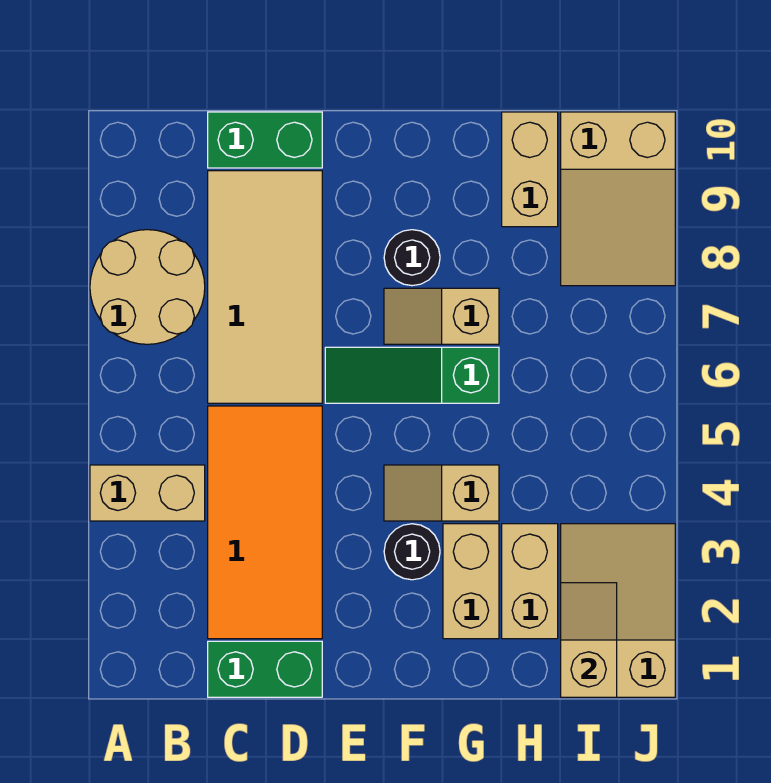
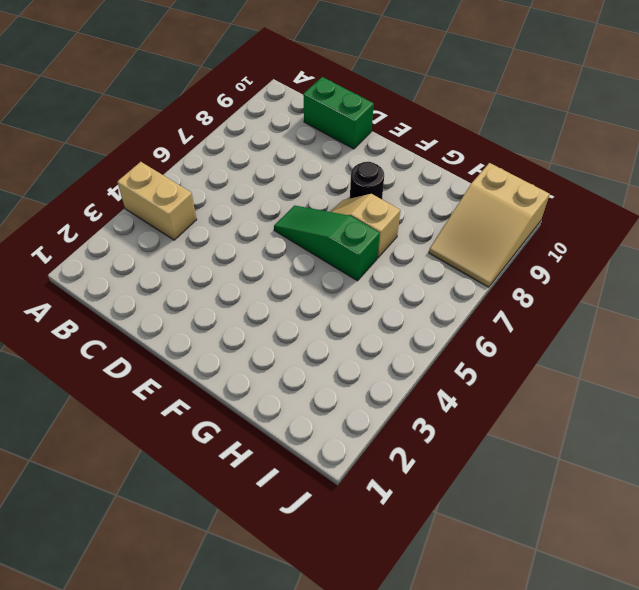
none -> tan 2x2 round brick [90,230,205,344]
none -> green 1x2 brick [208,641,322,697]
none -> orange 2x4 tile [208,406,322,639]

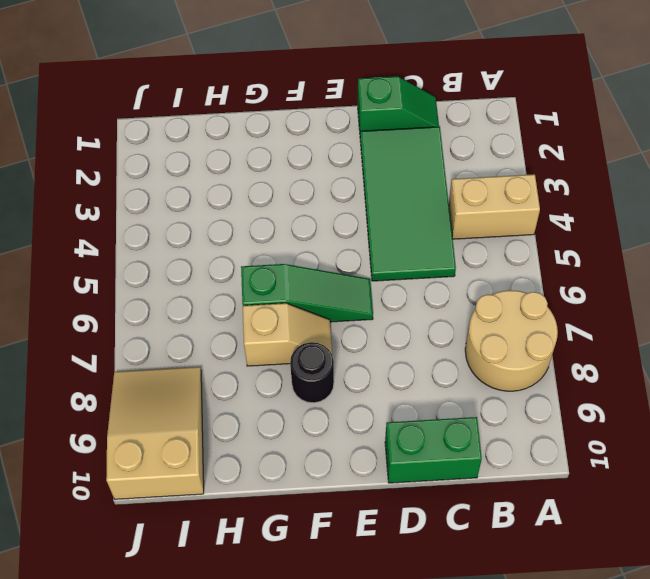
green 1x2 slope [358,76,439,131] -> green 1x2 brick [208,641,322,697]
green 2x4 tile [360,127,456,281] -> orange 2x4 tile [208,406,322,639]
none -> tan 2x4 tile [208,171,322,403]
none -> black 1x1 round brick [384,524,440,580]
none -> tan 1x2 slope [384,465,499,521]

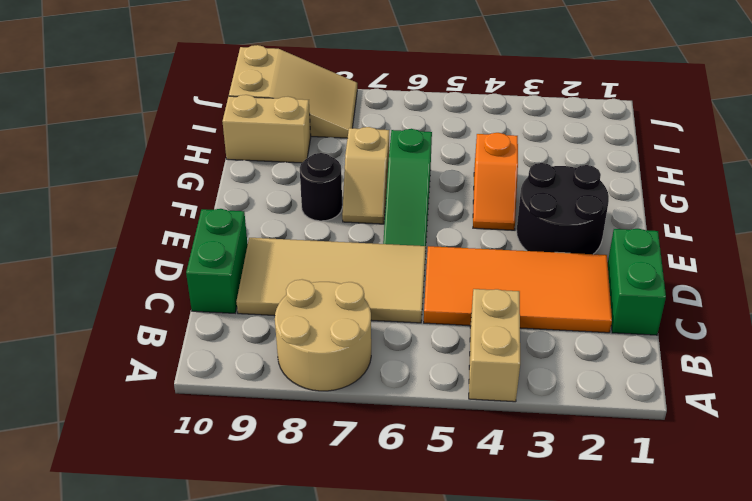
black 2x2 round brick [517,163,609,254] -> black 1x1 round brick [384,524,440,580]
orange 1x2 slope [473,133,518,230] -> tan 1x2 slope [384,465,499,521]
none -> tan 1x2 brick [443,524,499,639]
none -> tan 1x2 brick [502,524,558,639]
none -> tan 2x3 slope [561,524,675,697]

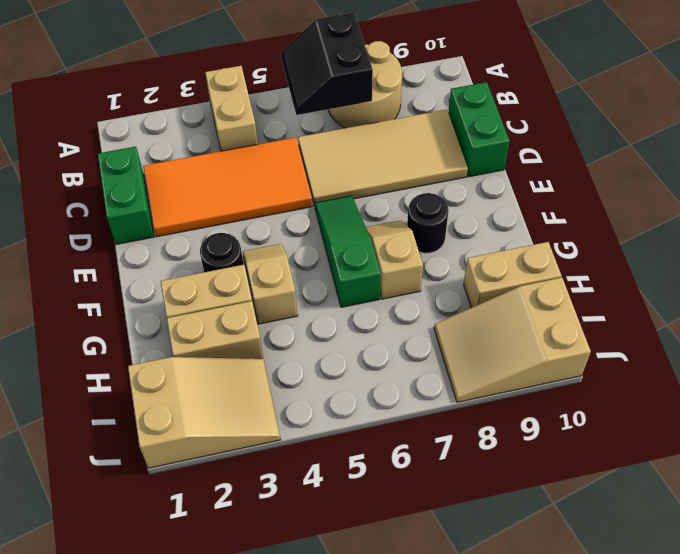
black 2x2 slope [281,13,373,115] -> none
none -> tan 1x2 slope [561,583,617,697]

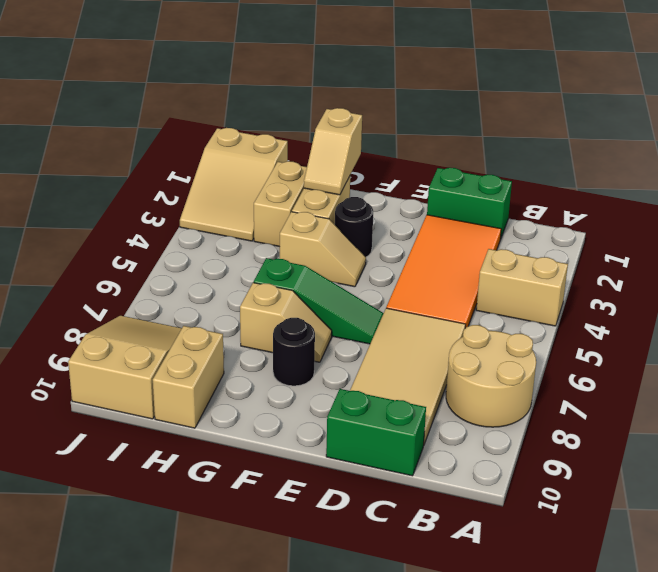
tan 1x2 slope [304,108,362,195] -> tan 1x2 slope moved to [561,583,617,697]

